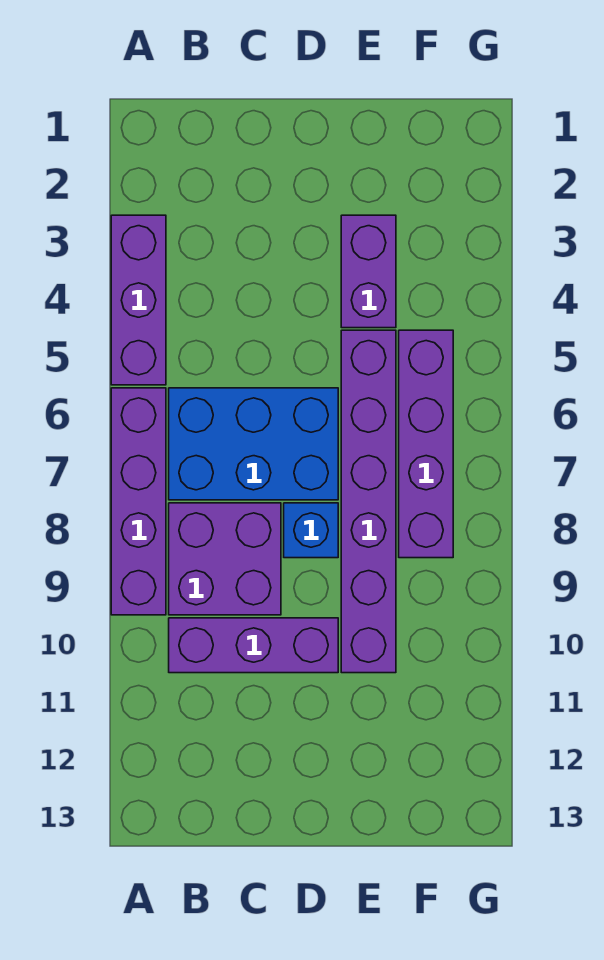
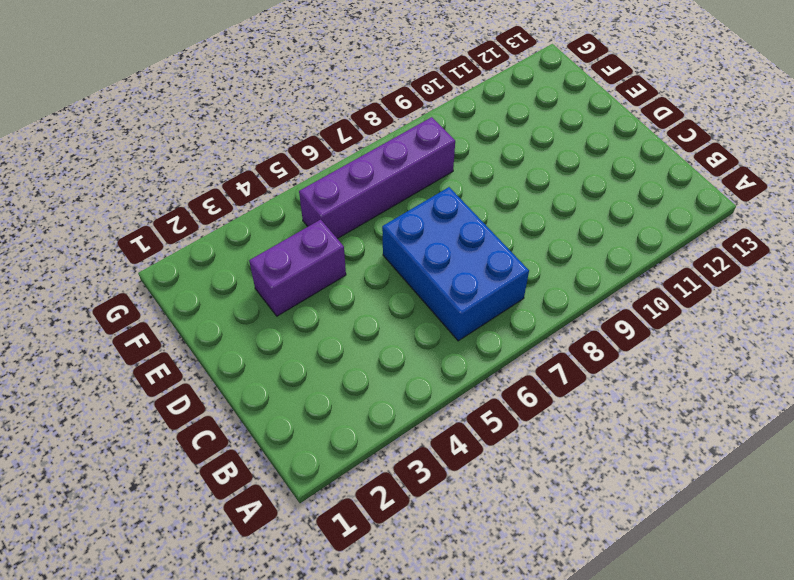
none -> purple 1x3 brick [111,215,166,385]
none -> purple 1x4 brick [111,388,166,615]

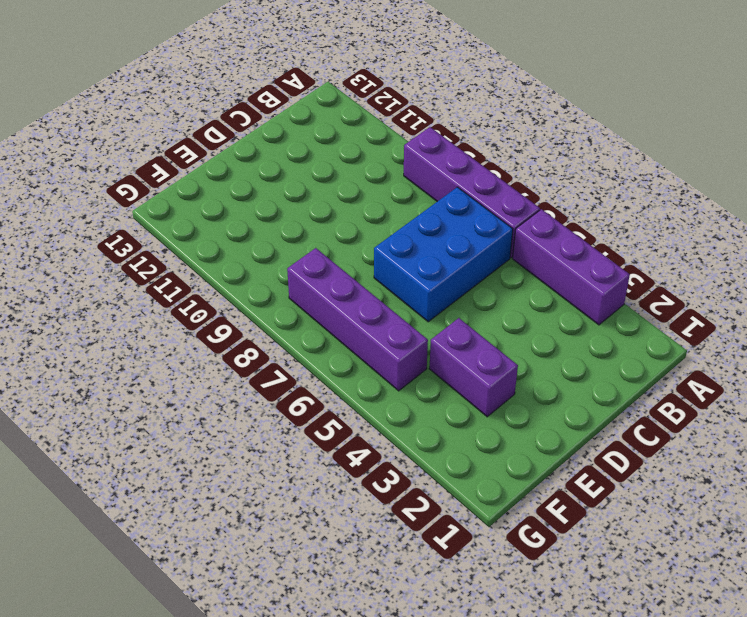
none -> purple 2x2 brick [169,503,281,615]
none -> purple 1x3 brick [169,618,338,673]

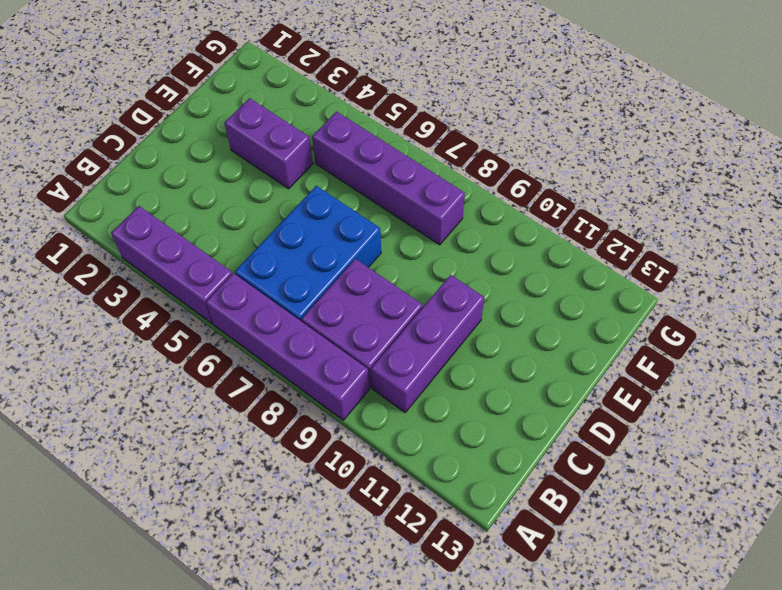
none -> blue 1x1 brick [284,503,338,558]
none -> purple 1x6 brick [341,330,396,673]

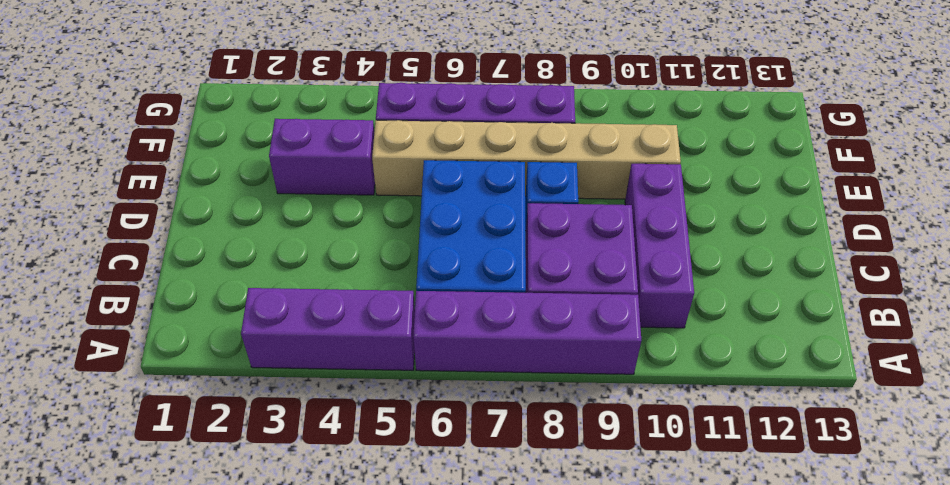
tan 1x6 brick [372,120,681,199] -> purple 1x6 brick [341,330,396,673]

